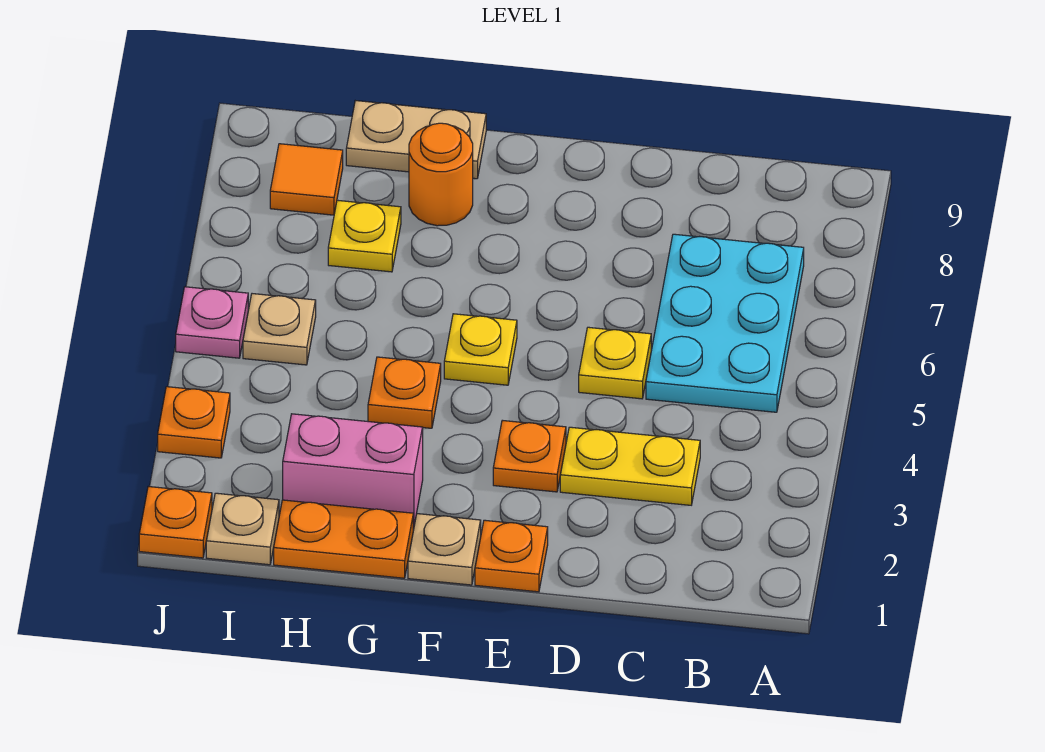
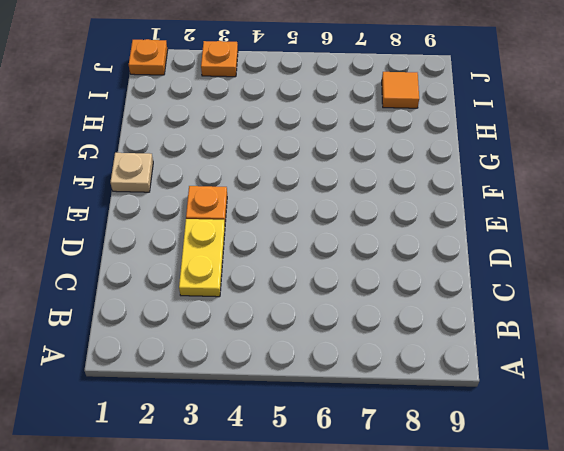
none -> cyan 2x3 plate [646,234,804,412]
none -> yellow 1x1 plate [579,327,651,399]
none -> orange 1x1 plate [475,520,548,592]

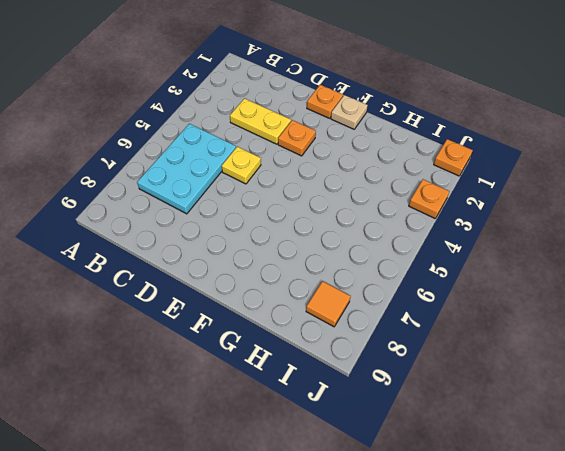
none -> yellow 1x1 plate [444,314,517,385]
none -> orange 1x2 plate [274,500,413,578]
none -> pink 1x2 brick [283,414,423,528]

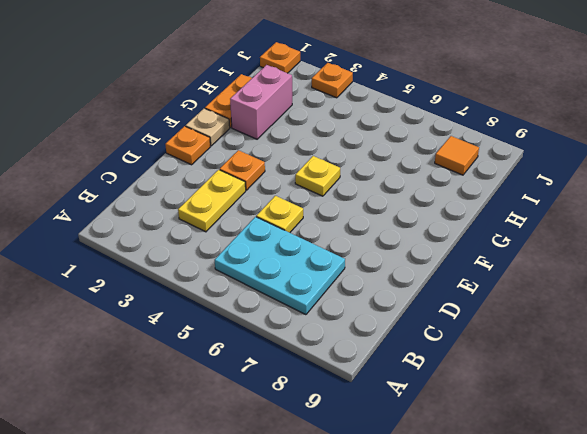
none -> orange 1x1 plate [368,357,441,428]
none -> orange 1x1 round brick [409,123,473,226]
none -> tan 1x2 plate [346,101,486,179]

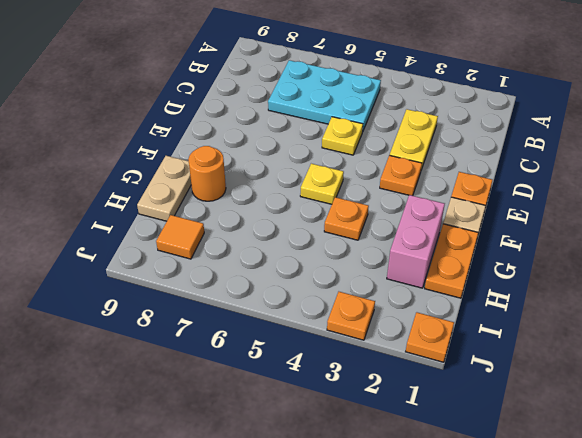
none -> yellow 1x1 plate [328,200,401,272]
none -> tan 1x1 plate [206,493,279,565]
none -> tan 1x1 plate [243,294,316,365]

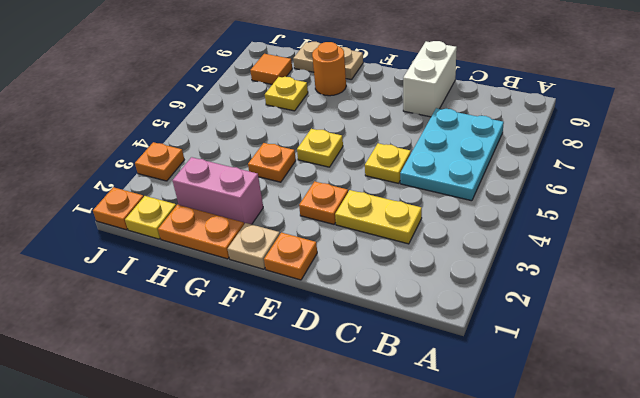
white 1x2 brick [403,41,457,117] -> none
yellow 1x1 plate [125,196,176,239] -> tan 1x1 plate [206,493,279,565]
none -> tan 1x1 plate [243,294,316,365]
none -> pink 1x1 plate [176,287,248,358]

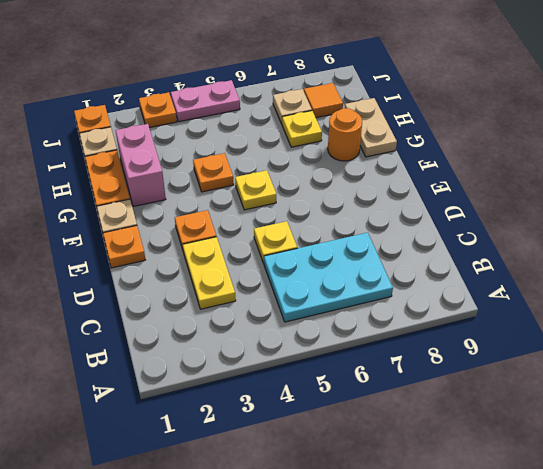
tan 1x1 plate [273,89,312,124] -> tan 1x1 plate moved to [243,294,316,365]
pink 1x2 plate [171,80,240,122] -> pink 1x1 plate [176,287,248,358]

